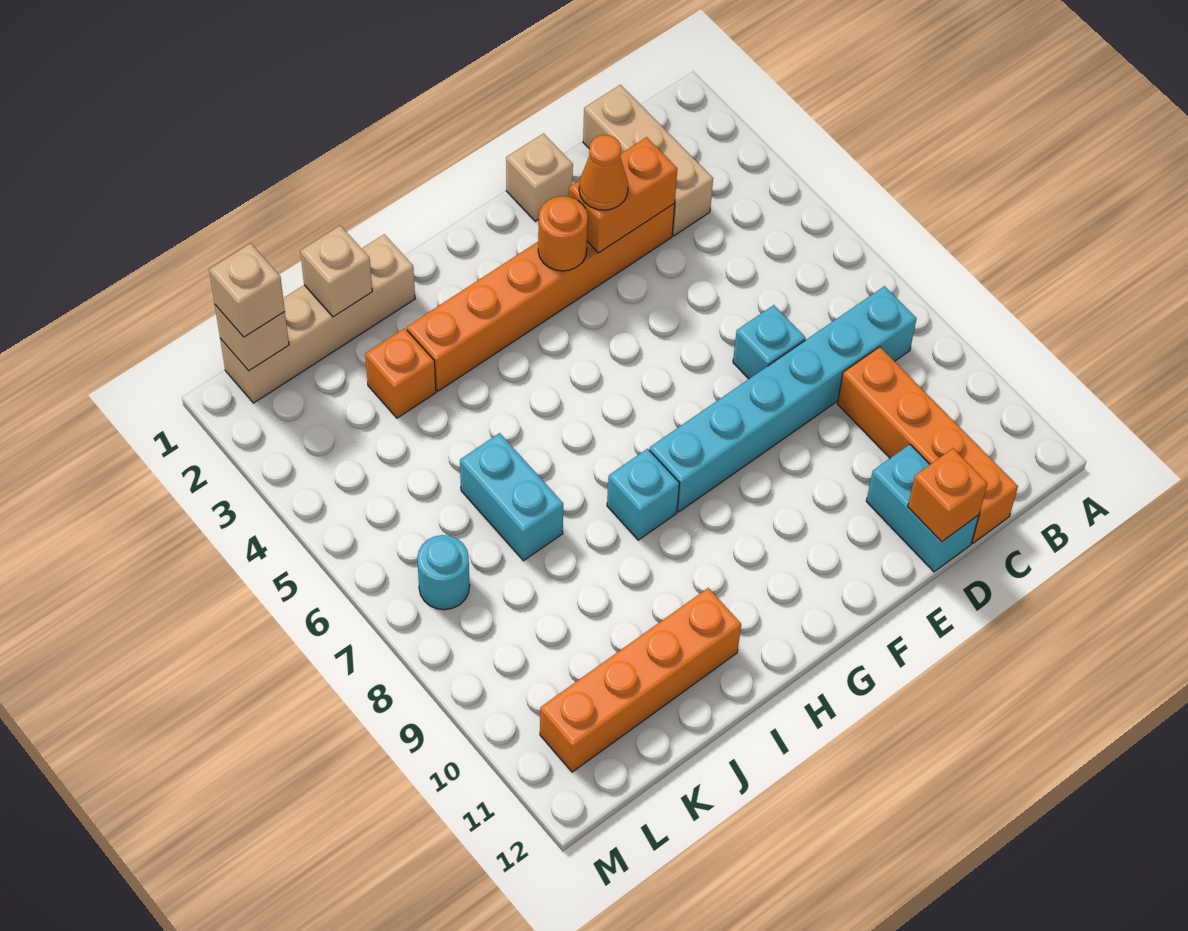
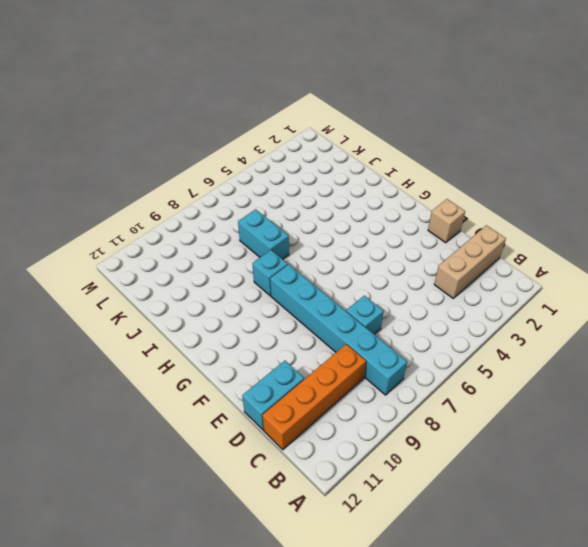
cyan 1x2 brick [238,209,289,259] -> cyan 1x2 brick turned to [460,433,563,561]
none -> orange 1x6 brick [407,204,675,391]
none -> tan 1x4 brick [220,234,415,403]
none -> orange 1x4 brick [540,588,741,772]

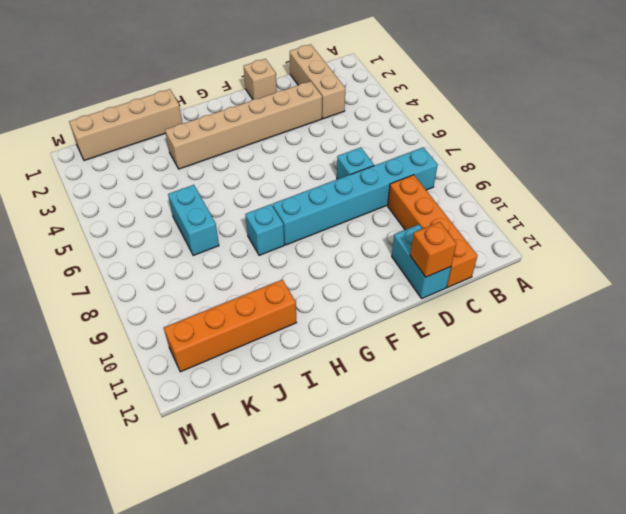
tan 1x6 brick [165,81,322,169] -> orange 1x6 brick [407,204,675,391]
none -> orange 1x1 brick [365,328,436,418]
none -> cyan 1x1 round brick [417,535,470,610]
none -> orange 1x2 brick [569,137,677,253]

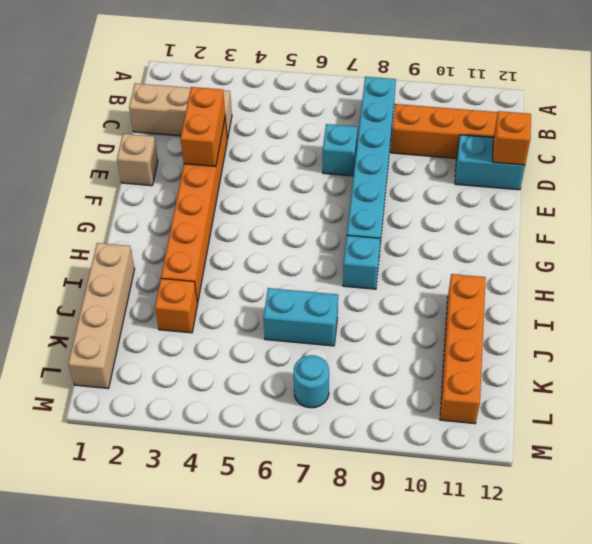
none -> orange 1x1 round brick [538,196,588,271]
none -> tan 1x1 brick [300,226,372,317]
none -> tan 1x1 brick [215,305,289,371]

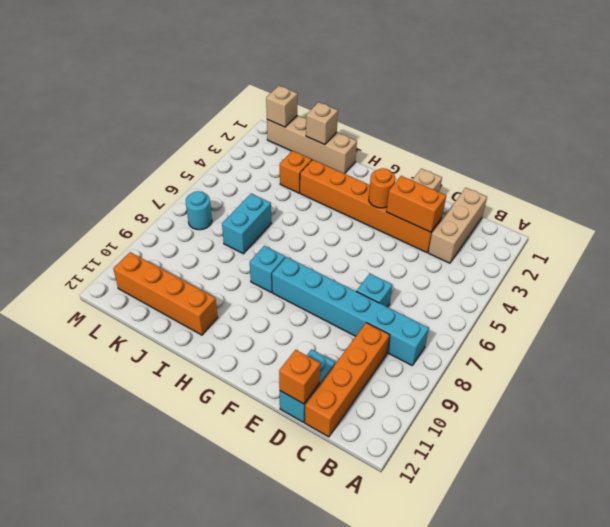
none -> orange 1x1 cone [579,135,628,210]
none -> tan 1x1 brick [209,243,285,337]

